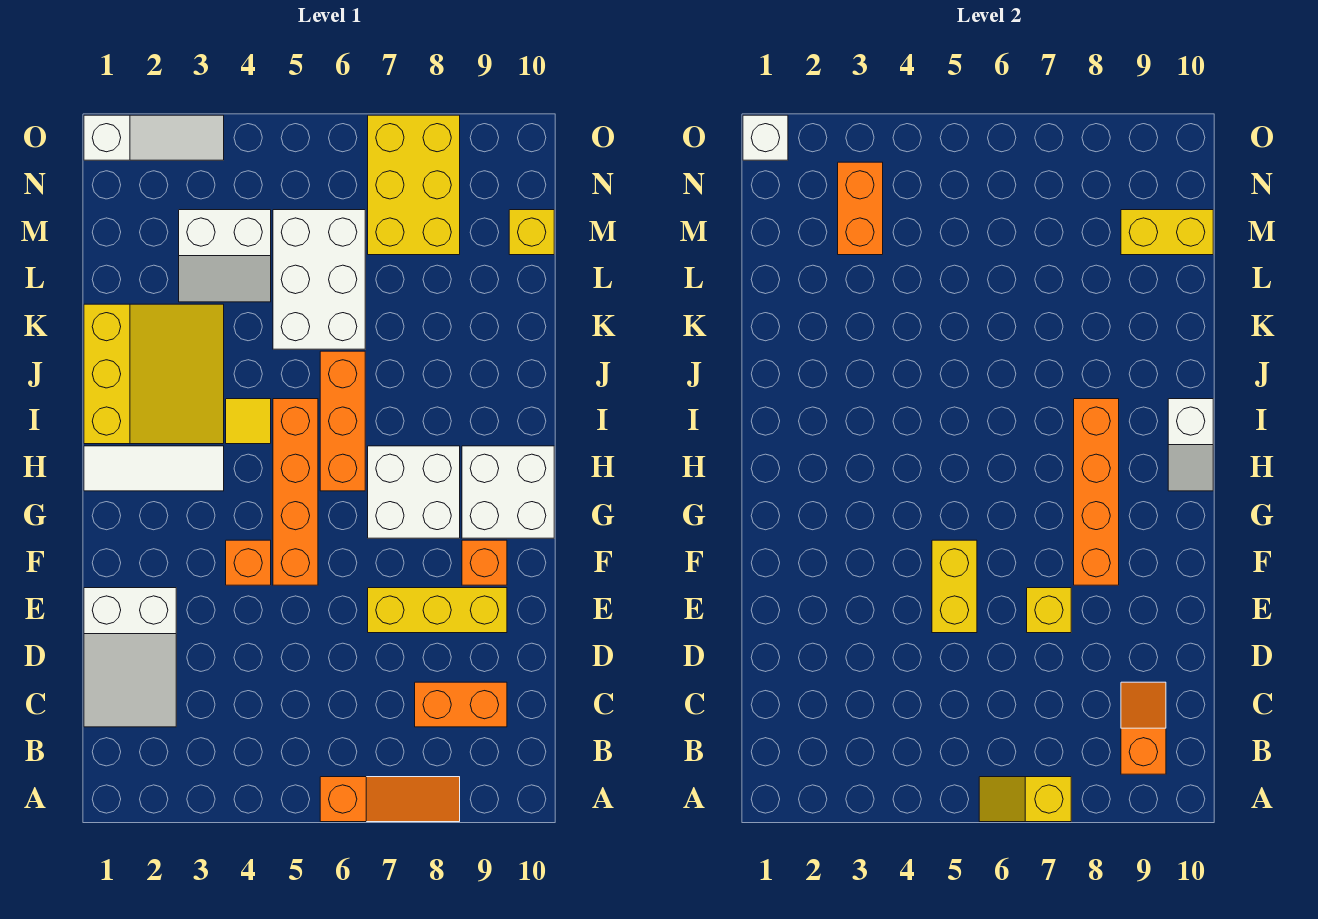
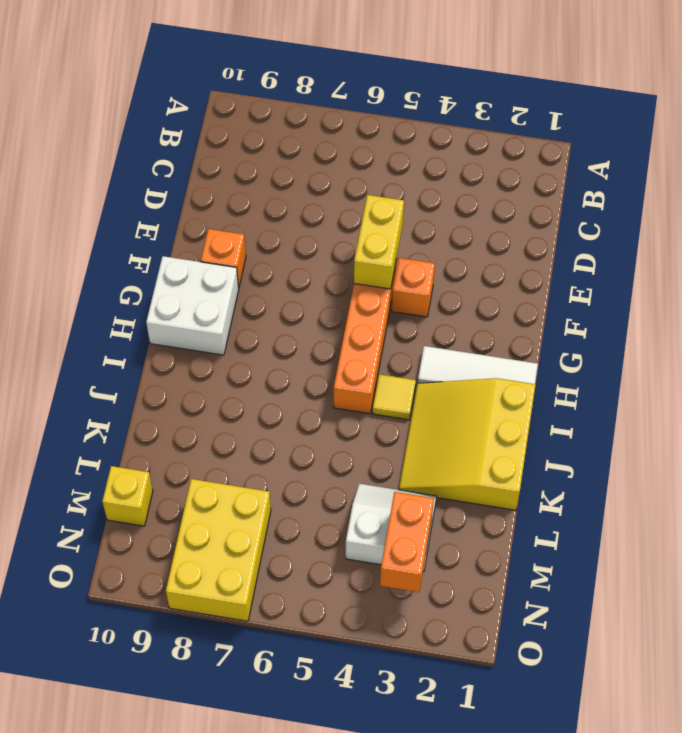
none -> orange 1x3 slope [320,777,460,822]
none -> white 2x3 slope [84,588,176,727]
none -> orange 1x2 brick [415,682,507,727]

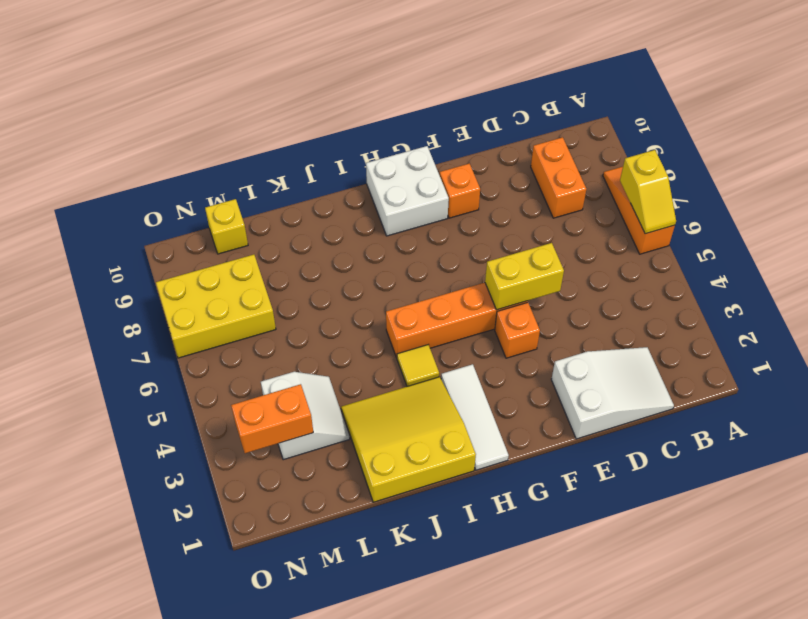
none -> yellow 1x3 brick [368,588,507,633]
none -> white 2x2 brick [368,446,460,538]
none -> orange 1x3 brick [320,351,365,491]

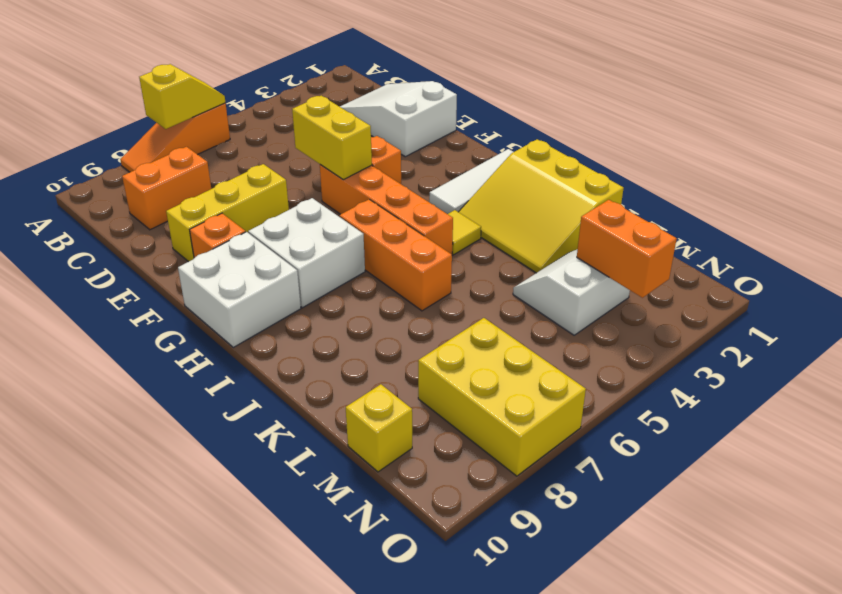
none -> white 2x3 brick [273,210,365,349]
none -> white 1x3 slope [84,115,224,160]
none -> orange 1x2 slope [1121,682,1166,774]

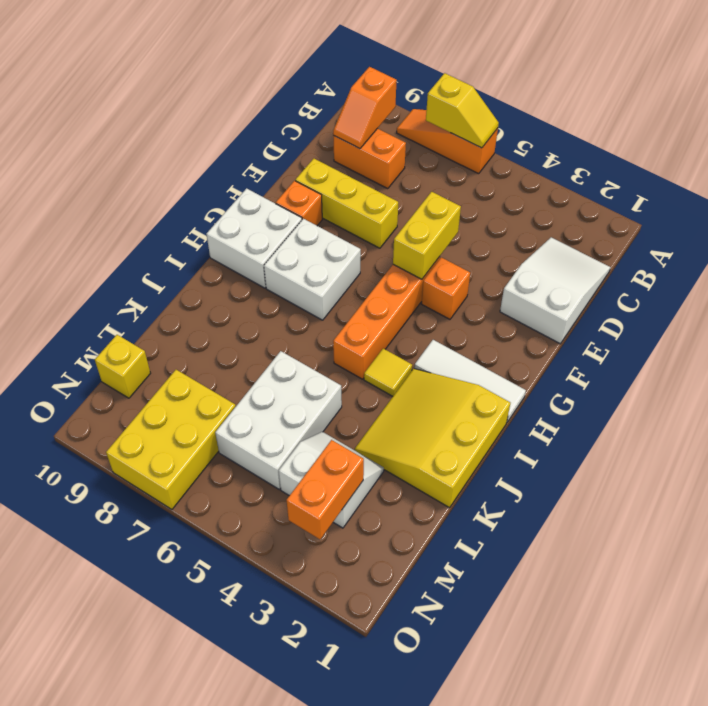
none -> orange 1x3 brick [320,351,365,491]
none -> white 1x3 slope [84,115,224,160]
none -> yellow 1x1 brick [1027,588,1071,633]

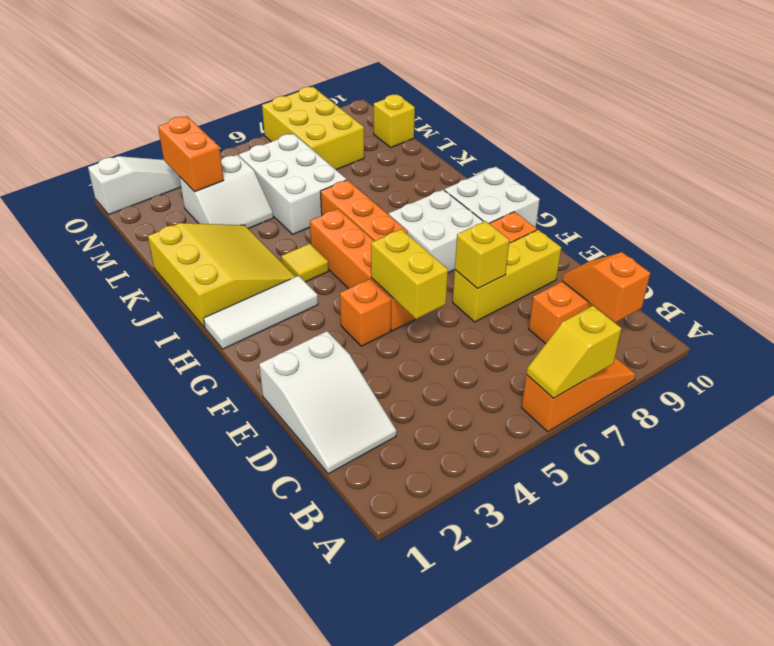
none -> orange 1x4 brick [1074,399,1119,585]
none -> white 1x2 slope [1168,399,1213,491]
none -> yellow 1x2 brick [1121,210,1213,255]

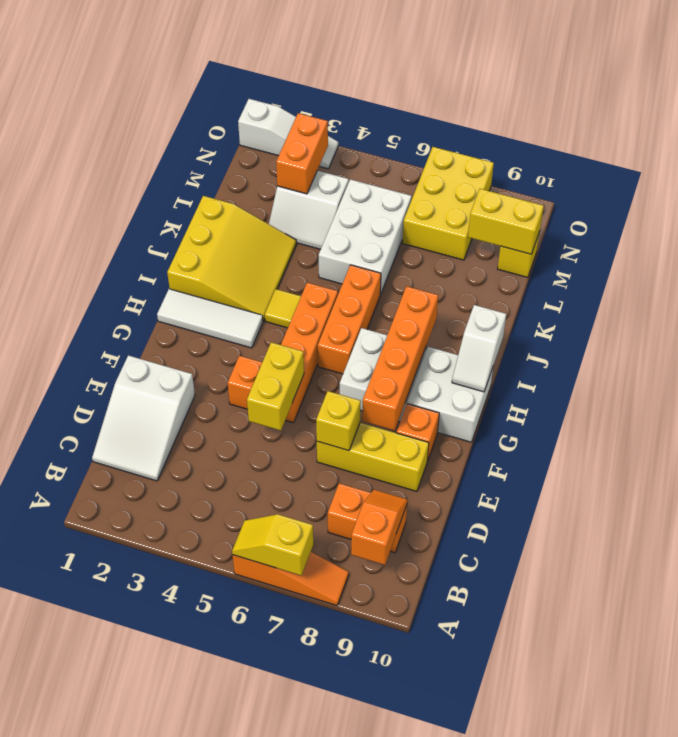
none -> white 1x1 brick [743,115,788,160]

